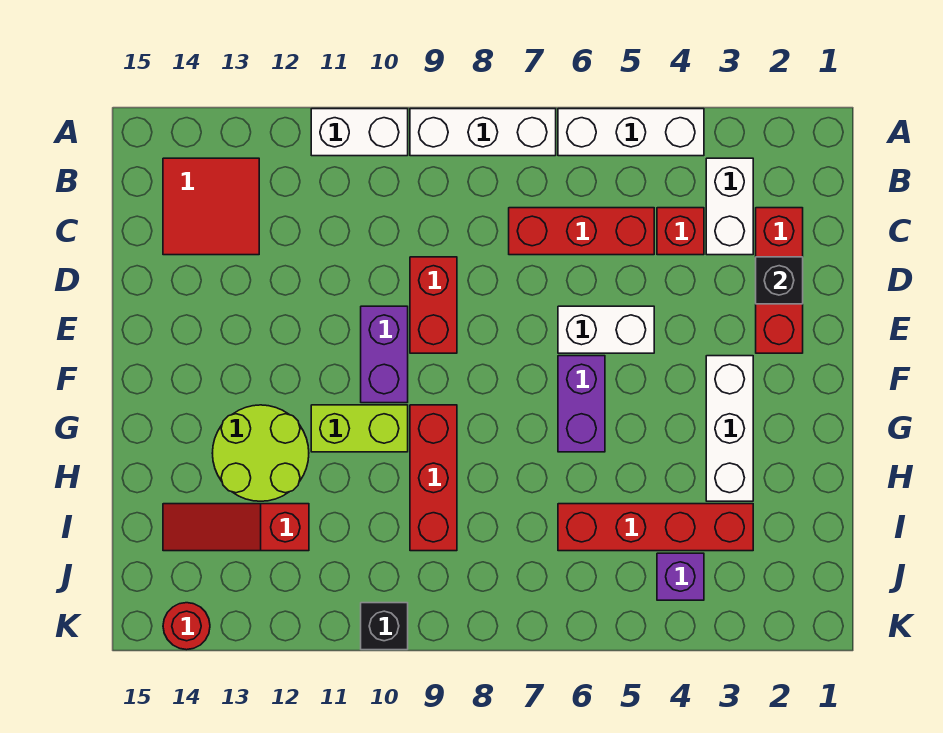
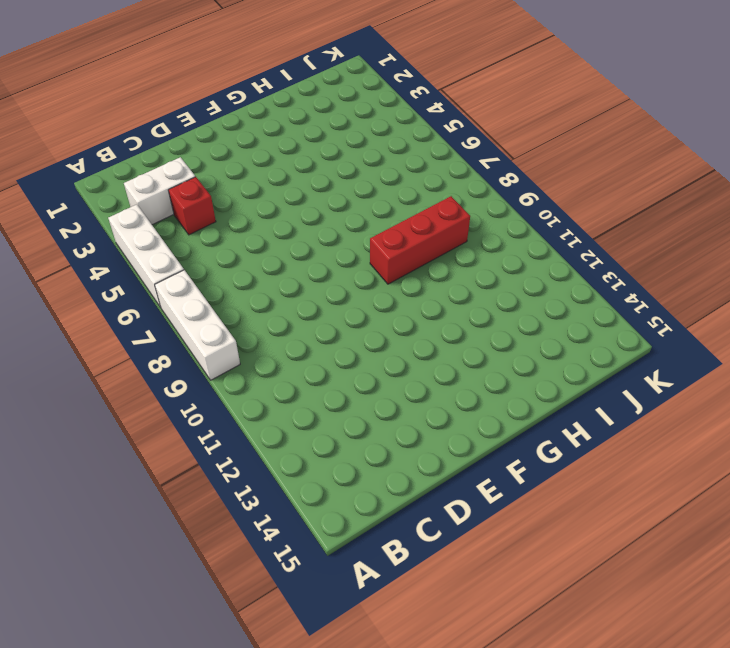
none -> white 1x2 brick [311,109,408,156]
none -> red 2x2 tile [163,158,259,255]
none -> red 1x3 brick [756,208,803,353]

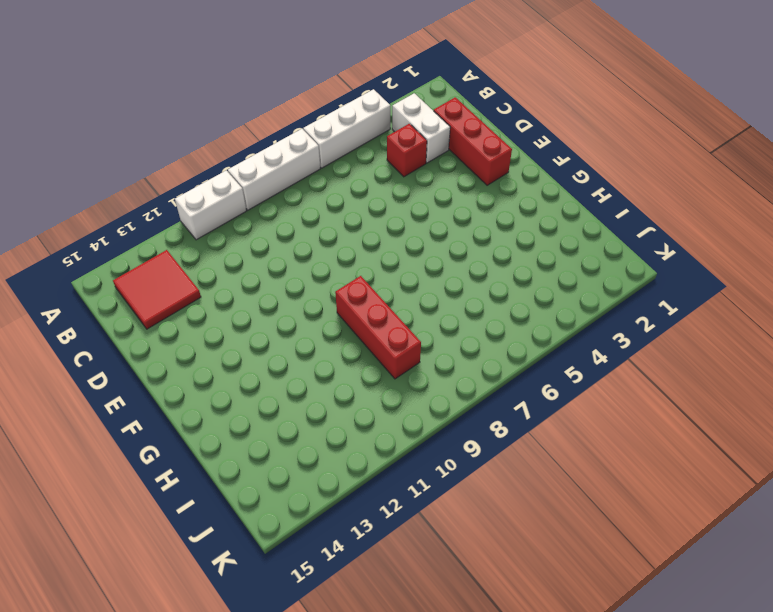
none -> red 1x3 brick [509,208,654,255]
none -> red 1x2 brick [410,257,457,353]
none -> white 1x2 brick [558,306,654,353]

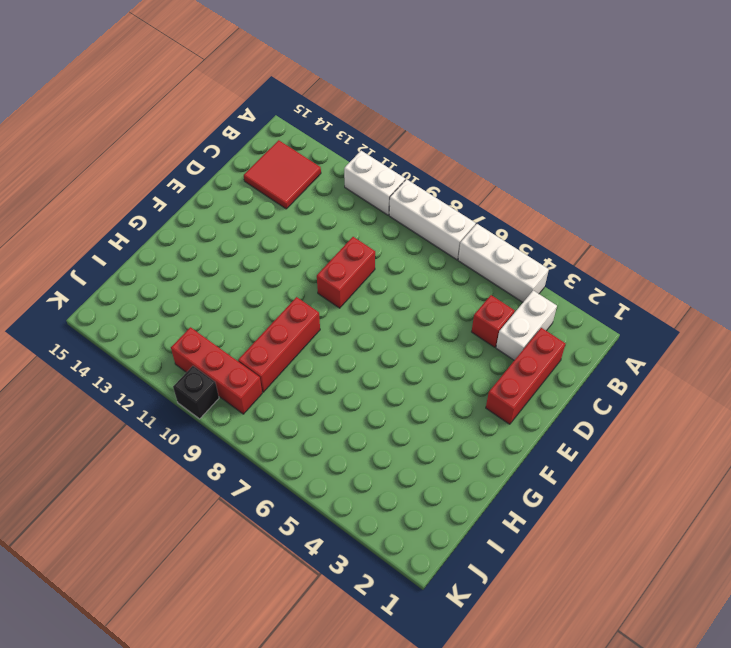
red 1x3 brick [171,327,262,414] -> red 1x3 brick moved to [509,208,654,255]
none -> white 1x2 brick [558,306,654,353]
none -> purple 1x2 brick [361,306,408,403]
none -> white 1x3 brick [706,356,753,501]

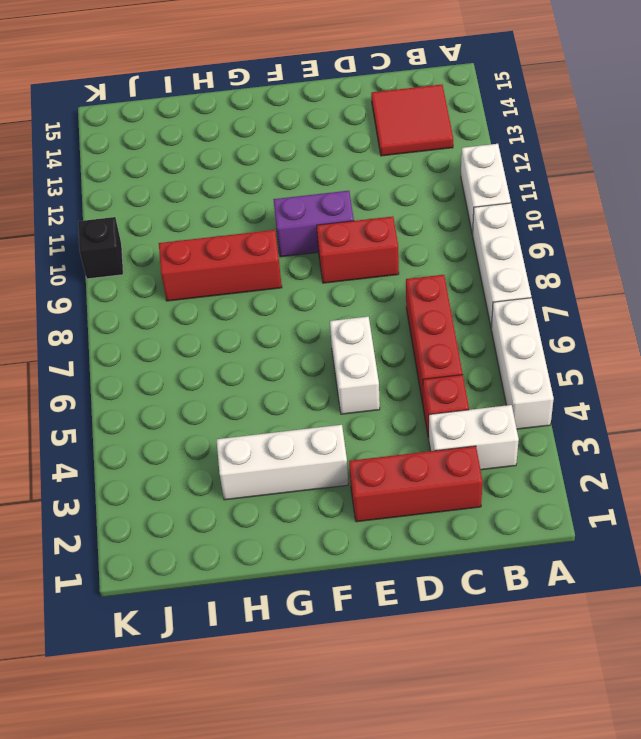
none -> purple 1x2 brick [558,356,605,452]
none -> lime 1x2 brick [311,405,408,452]
none -> lime 2x2 round brick [212,405,309,501]

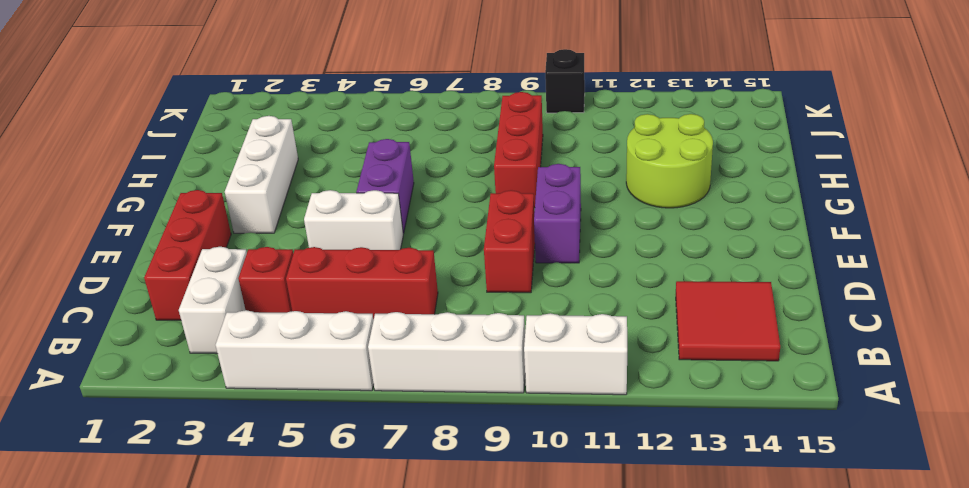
none -> lime 1x2 brick [311,405,408,452]
none -> red 1x4 brick [558,504,753,551]
none -> red 1x3 slope [163,504,309,551]

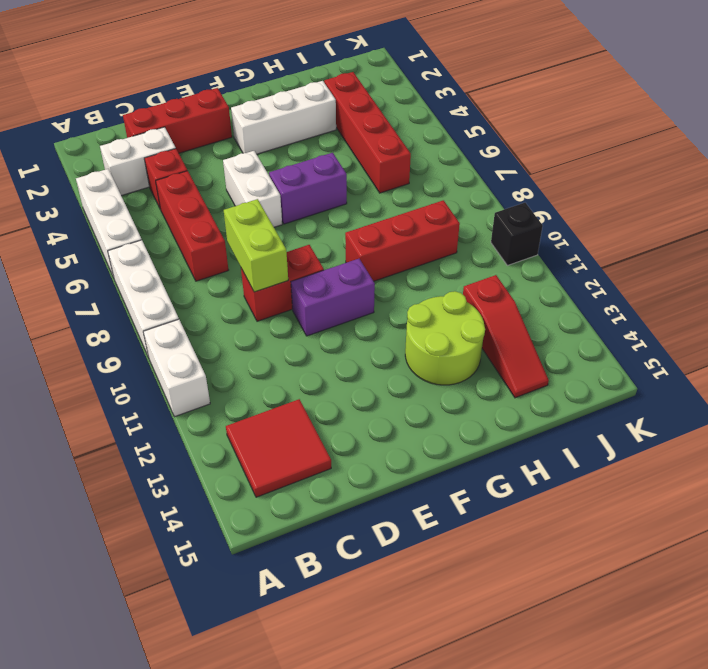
lime 1x2 brick [224,199,288,292] -> lime 1x2 brick moved to [311,405,408,452]
none -> purple 1x1 brick [657,553,704,600]
none -> red 1x1 round brick [163,603,210,650]
none -> black 1x1 brick [756,257,803,304]

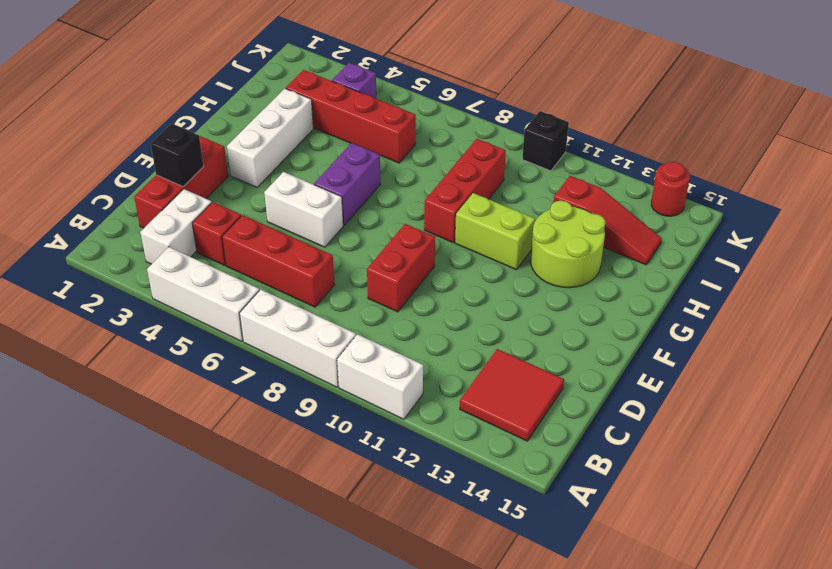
none -> purple 1x2 brick [361,306,408,403]

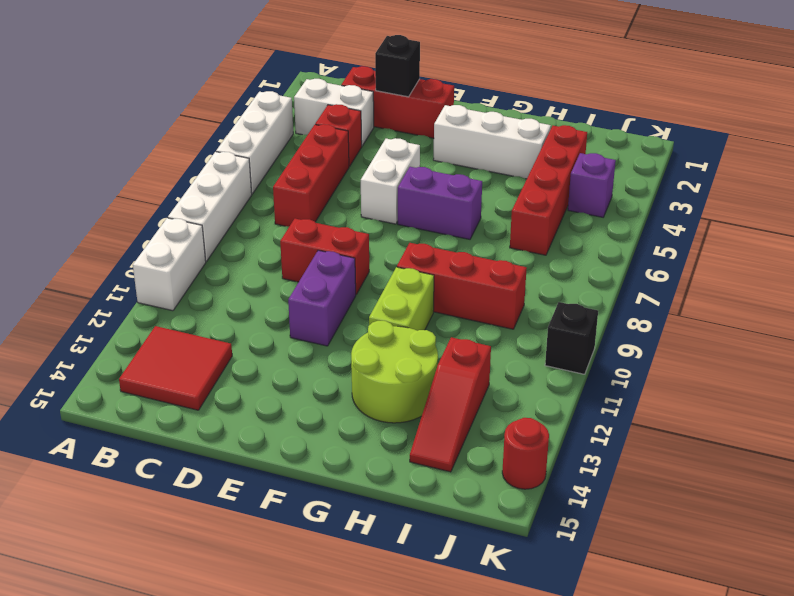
purple 1x2 brick [288,250,356,346] -> purple 1x2 brick turned to [361,306,408,403]

